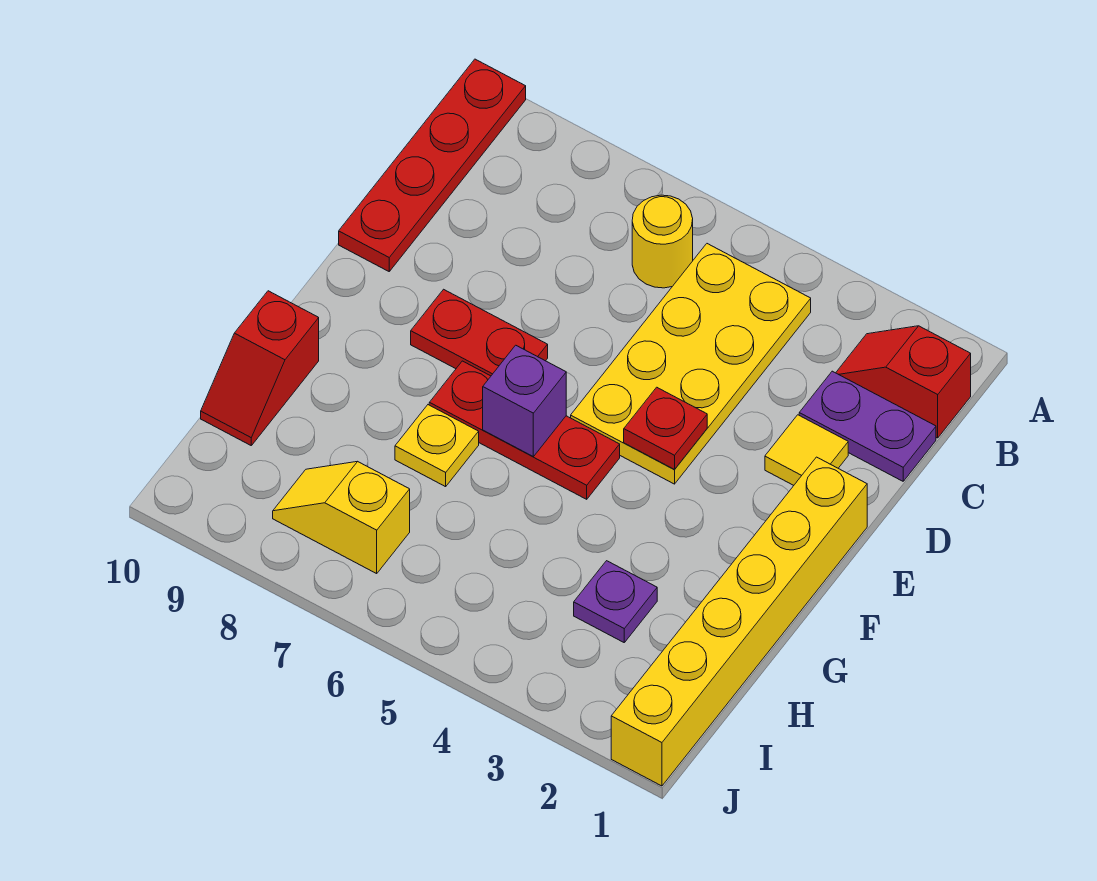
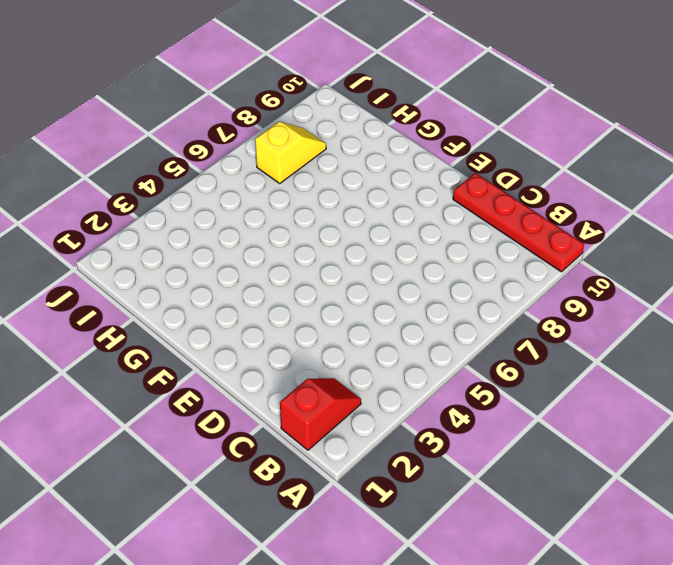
none -> yellow 2x4 plate [571,244,811,484]
none -> yellow 1x1 round brick [632,195,693,288]
none -> purple 1x2 plate [799,371,936,481]

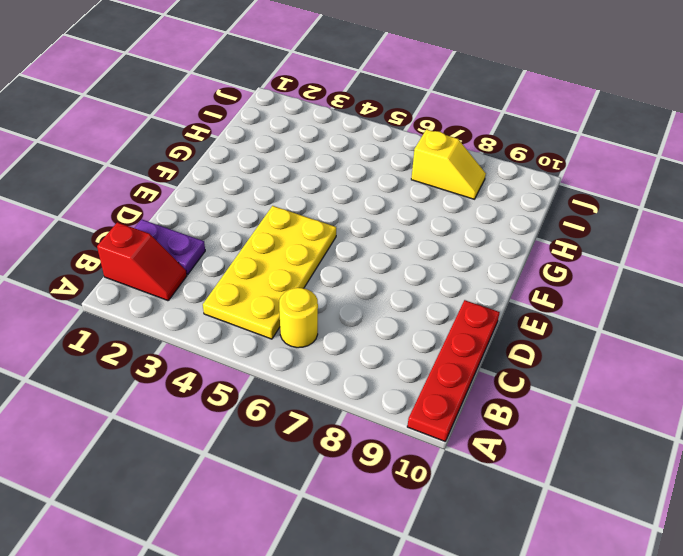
none -> yellow 1x1 tile [765,415,848,485]
none -> yellow 1x6 brick [611,457,867,786]
none -> red 1x2 plate [411,289,548,376]

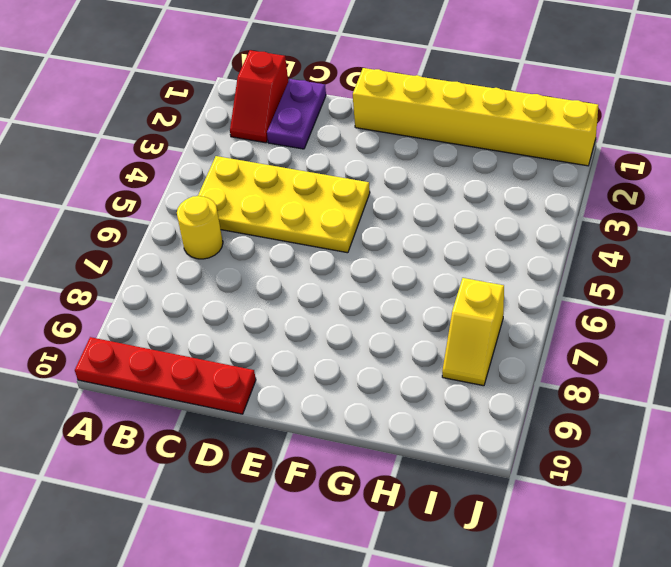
none -> yellow 1x1 tile [765,415,848,485]
none -> red 1x2 plate [411,289,548,376]
none -> red 1x3 plate [429,361,620,499]

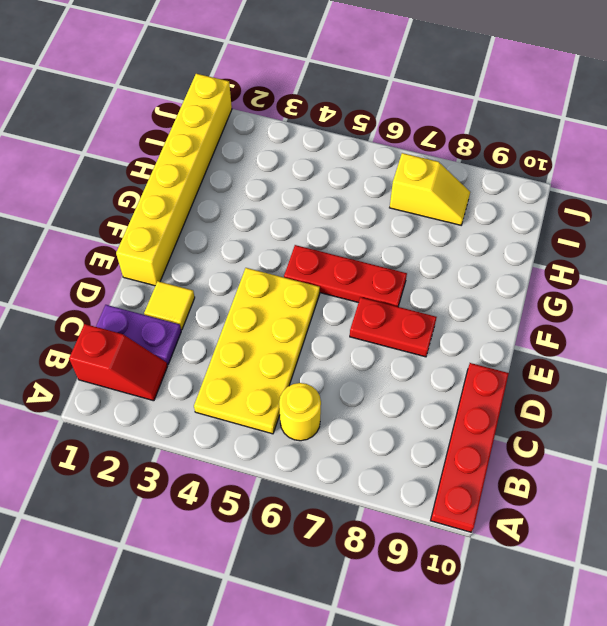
none -> yellow 1x1 plate [395,405,479,487]
none -> red 1x2 slope [201,291,319,445]
none -> purple 1x1 plate [574,561,657,642]

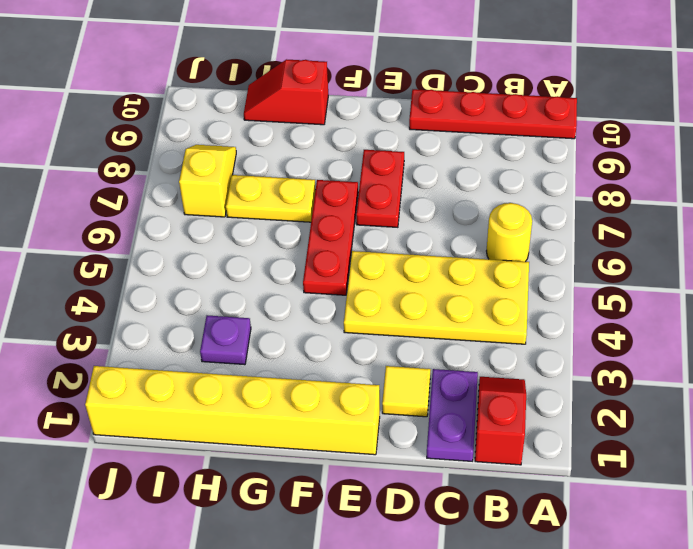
yellow 1x2 plate [226,175,316,222] -> yellow 1x1 plate [395,405,479,487]
none -> red 1x1 plate [624,387,707,469]
none -> purple 1x1 brick [483,345,566,456]

